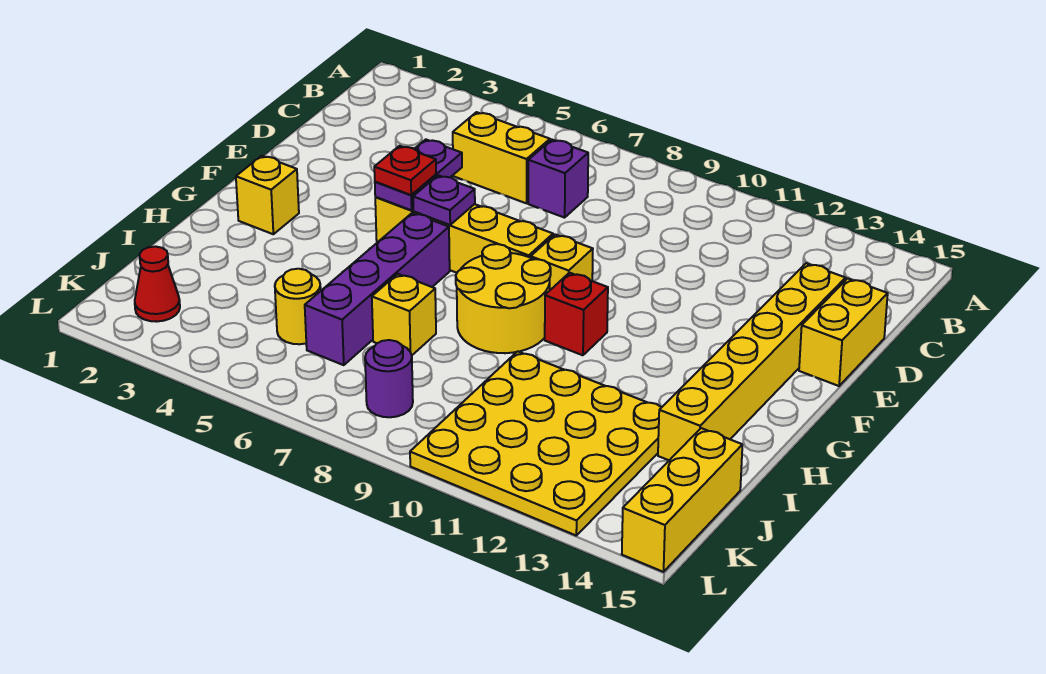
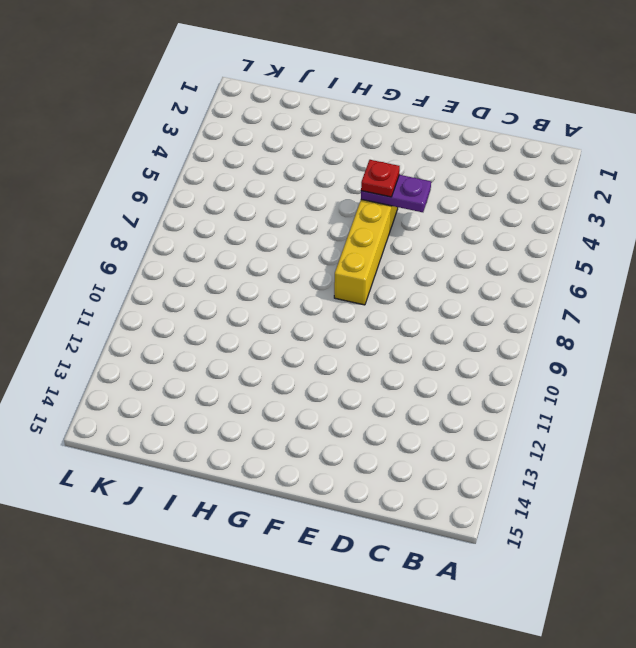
none -> yellow 1x2 brick [453,112,550,203]
none -> purple 1x1 brick [528,140,588,218]
none -> yellow 1x6 brick [658,263,846,460]

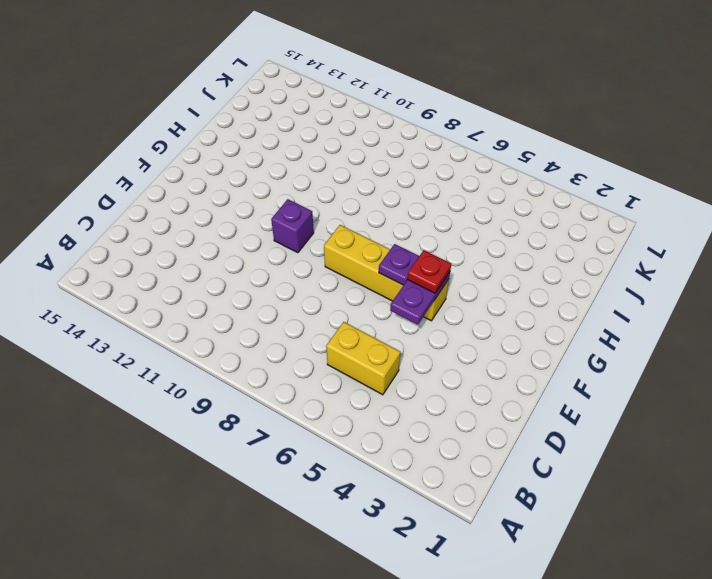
purple 1x1 brick [271,199,314,253] -> purple 1x1 brick moved to [528,140,588,218]
none -> yellow 1x6 brick [658,263,846,460]
none -> yellow 1x2 brick [799,278,888,386]
none -> yellow 1x1 brick [531,234,593,290]

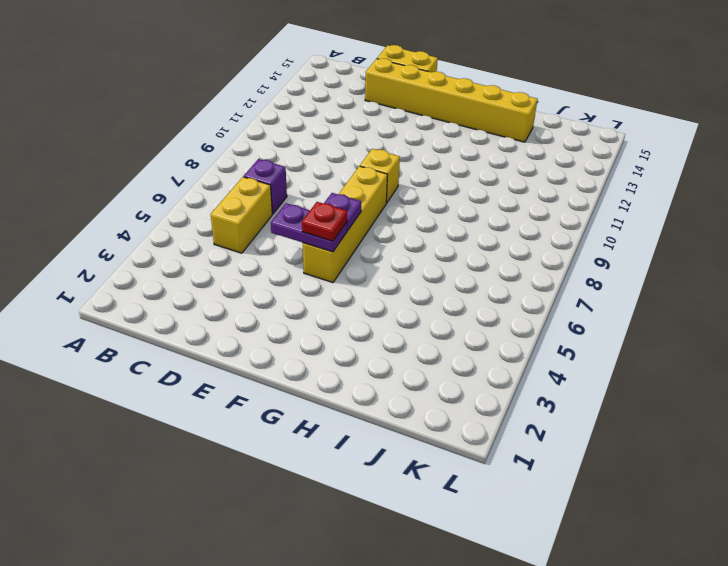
none -> yellow 1x1 brick [236,156,299,234]
none -> purple 1x4 brick [305,213,450,365]
none -> yellow 2x2 round brick [456,244,551,353]

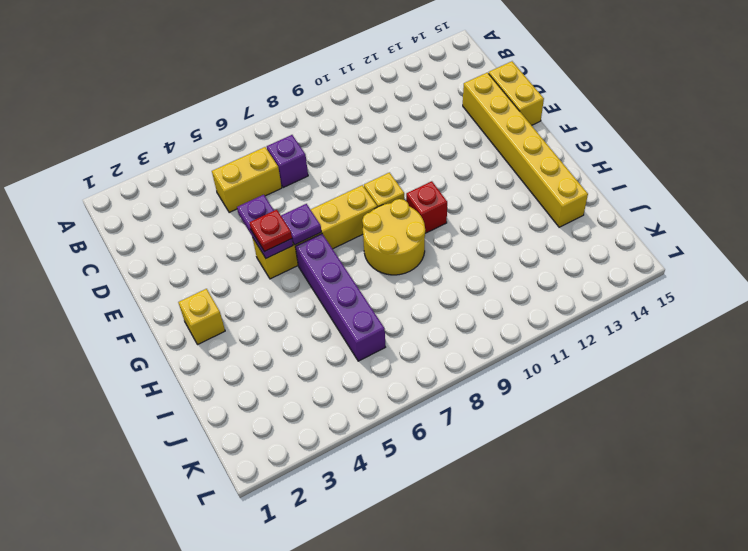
none -> yellow 1x1 brick [372,274,436,355]
none -> yellow 4x4 plate [410,351,662,535]
none -> yellow 1x1 round brick [275,269,321,344]

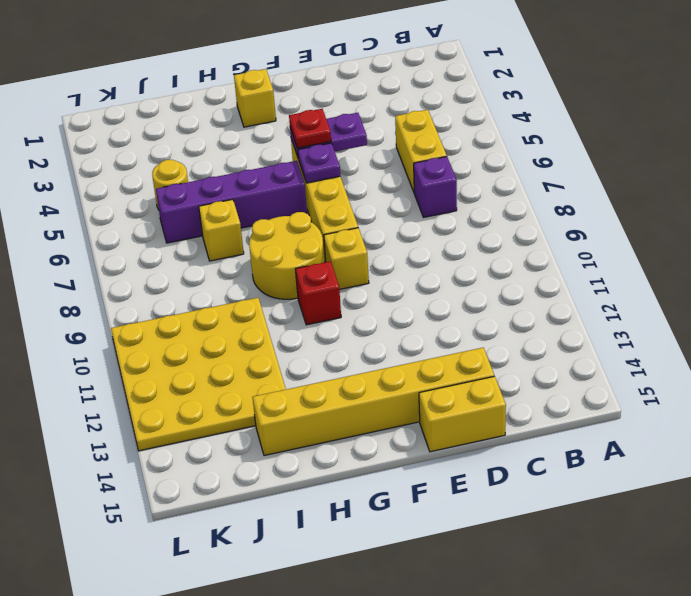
none -> yellow 1x3 brick [622,428,742,572]
none -> red 1x1 cone [135,247,180,322]
none -> purple 1x1 round brick [365,340,413,417]

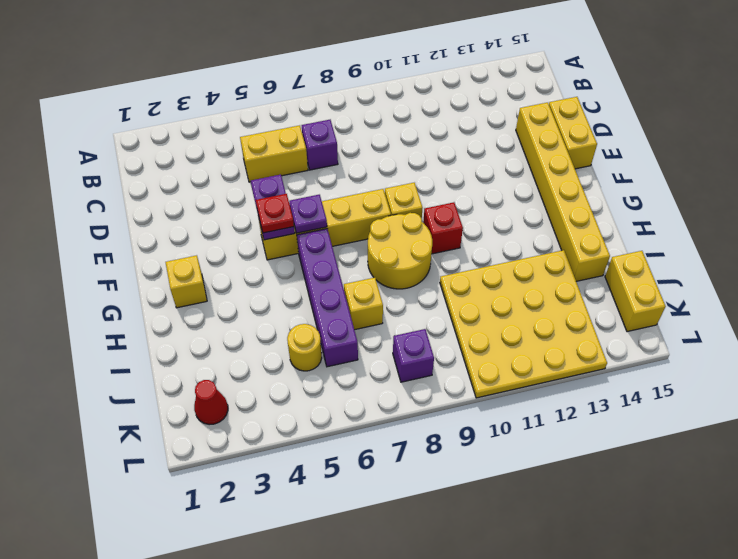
yellow 1x2 brick [605,251,666,332] -> yellow 1x3 brick [622,428,742,572]
purple 1x1 brick [393,329,434,382] -> purple 1x1 round brick [365,340,413,417]

